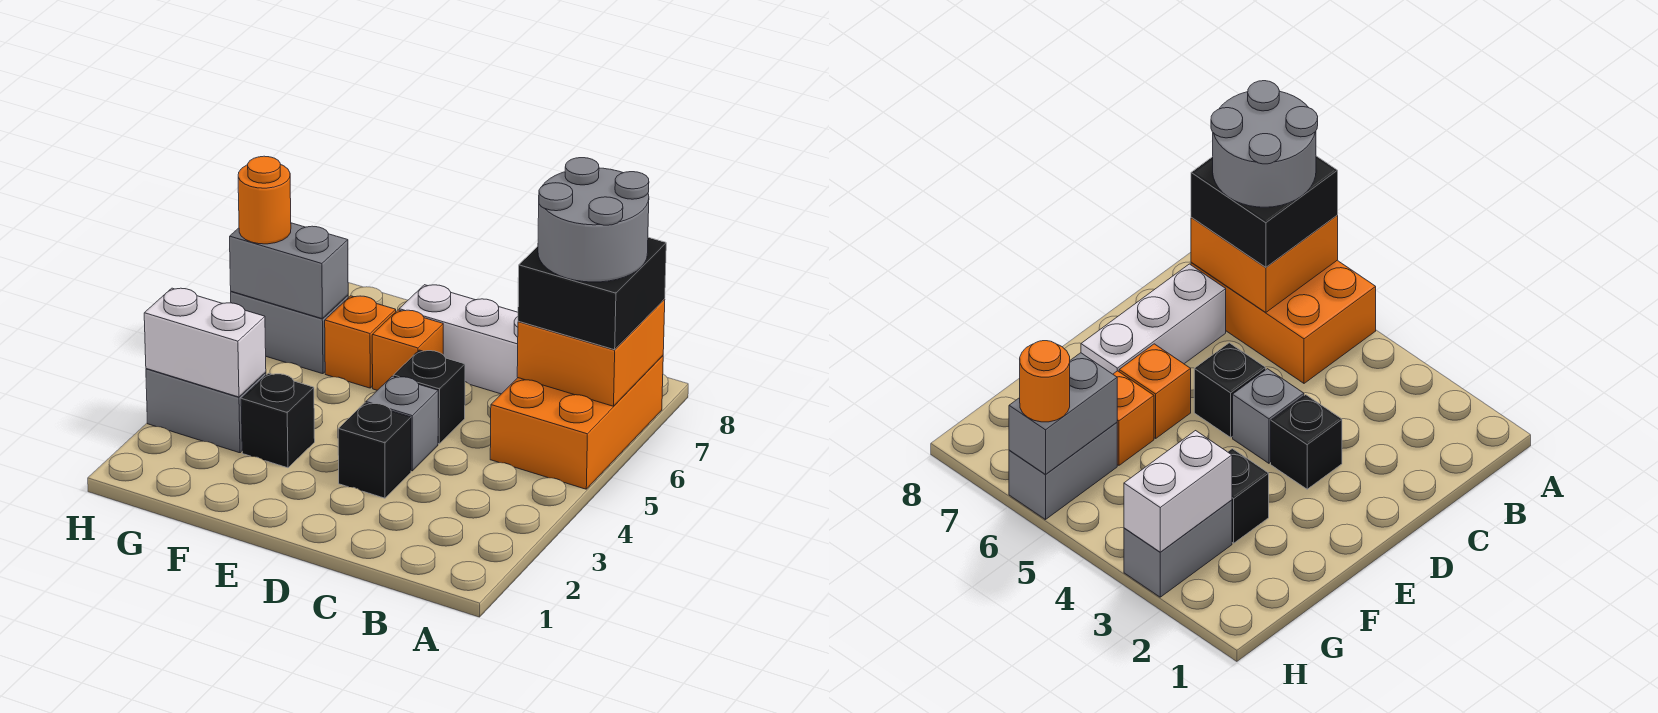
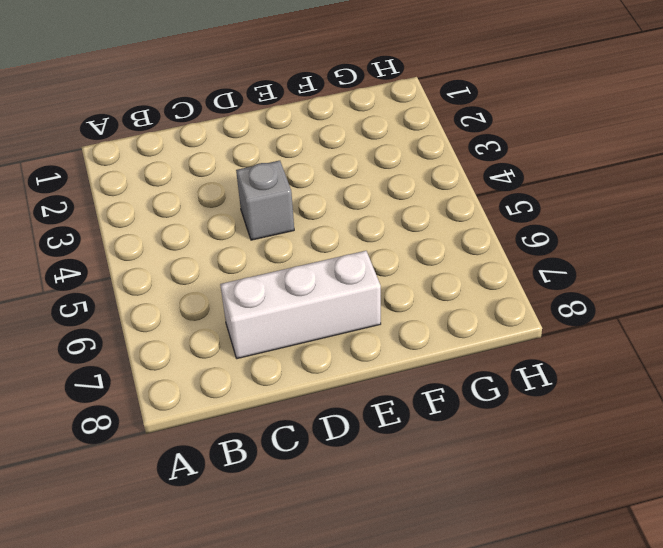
none -> orange 2x3 brick [490,356,663,489]
none -> black 1x1 brick [338,403,411,498]
none -> black 1x1 brick [393,350,465,444]

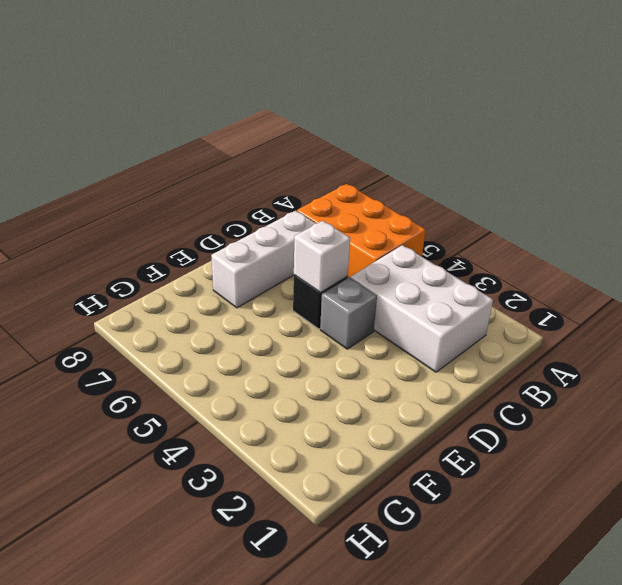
white 2x3 brick [350,245,493,372] -> none
white 1x1 brick [294,221,350,293] -> none
none -> black 1x1 brick [338,403,411,498]
none -> orange 1x1 brick [372,310,443,390]
none -> black 1x1 brick [241,373,315,468]

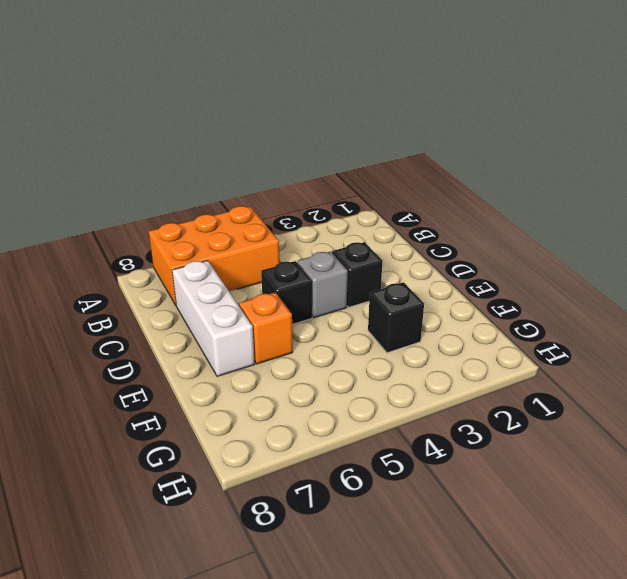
none -> orange 1x1 brick [325,296,396,388]
none -> grey 1x2 brick [146,369,266,453]
none -> grey 1x2 brick [231,291,348,374]

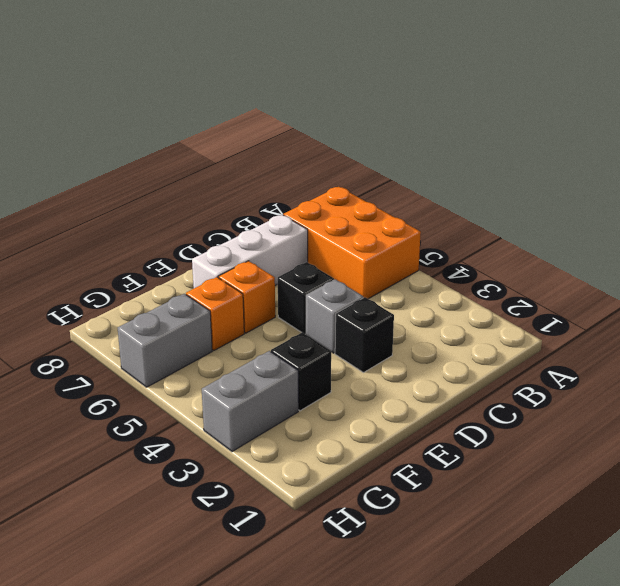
none -> orange 2x2 brick [517,299,665,406]
none -> white 1x2 brick [144,288,266,397]
none -> grey 1x2 brick [230,223,348,318]

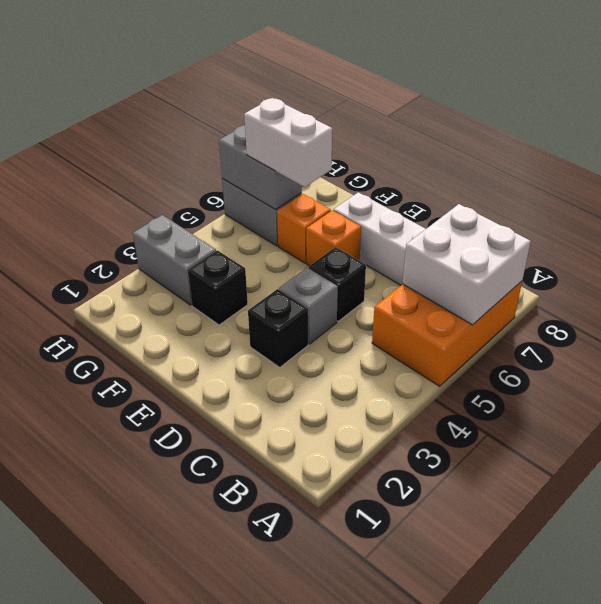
white 2x2 brick [403,204,531,325] -> orange 2x2 brick [517,299,665,406]
white 1x2 brick [244,98,332,187] -> white 1x2 brick moved to [144,288,266,397]
none -> black 2x2 brick [518,237,666,350]
none -> orange 1x1 round brick [238,156,291,244]
none -> grey 2x2 round brick [538,158,649,282]

